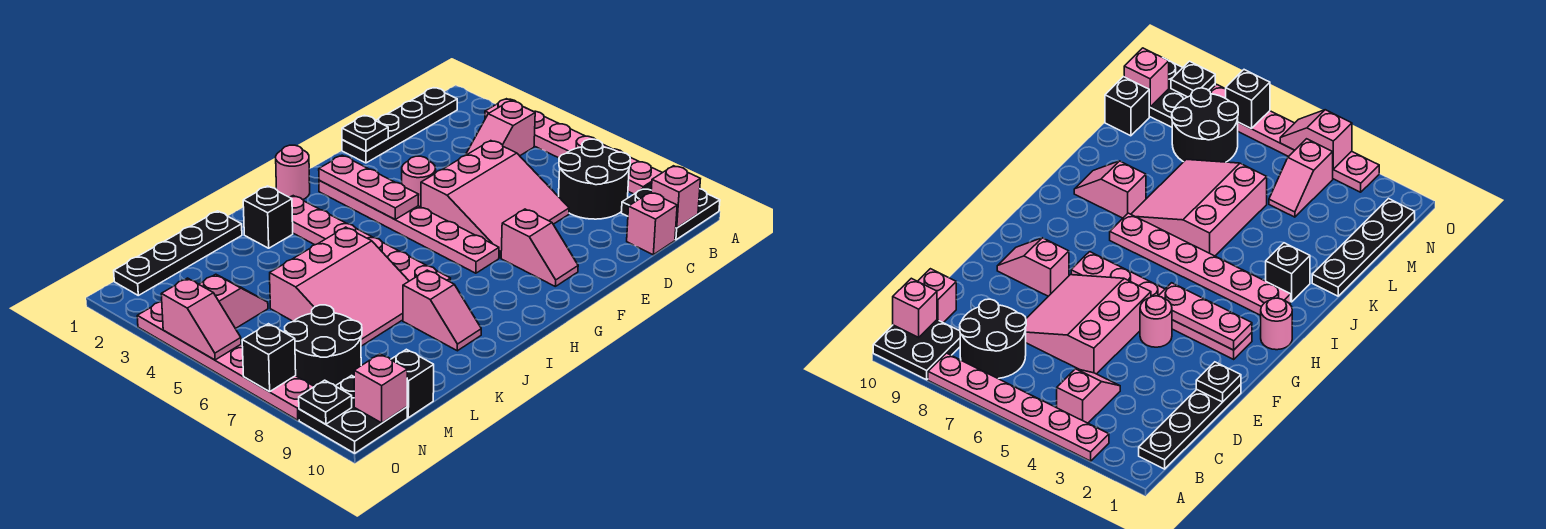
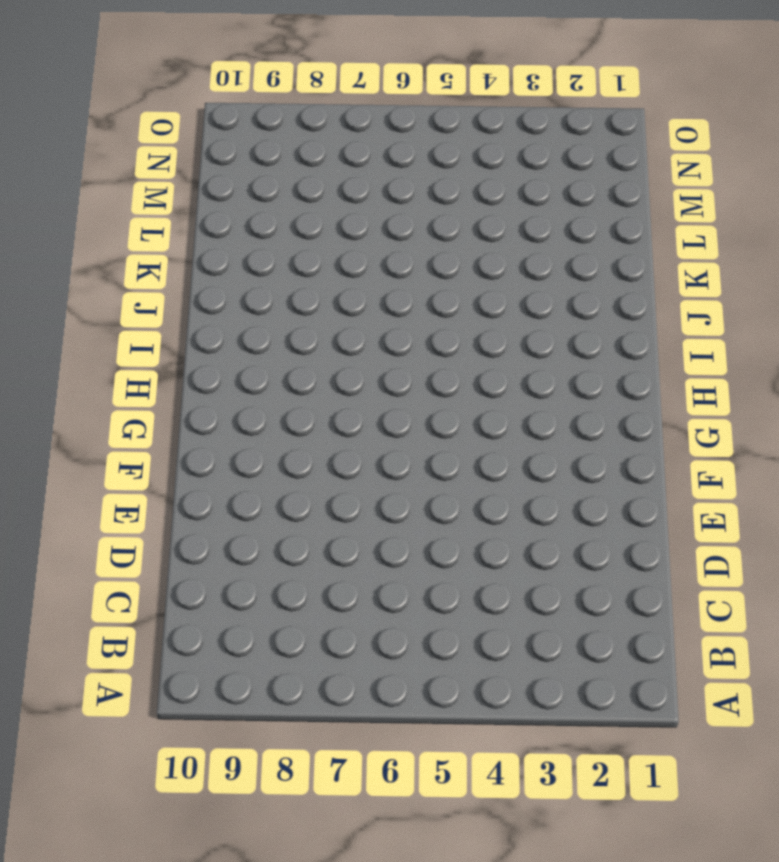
none -> pink 1x6 plate [485,99,662,194]
none -> black 2x2 plate [621,183,720,240]
none -> black 1x4 plate [342,88,457,163]

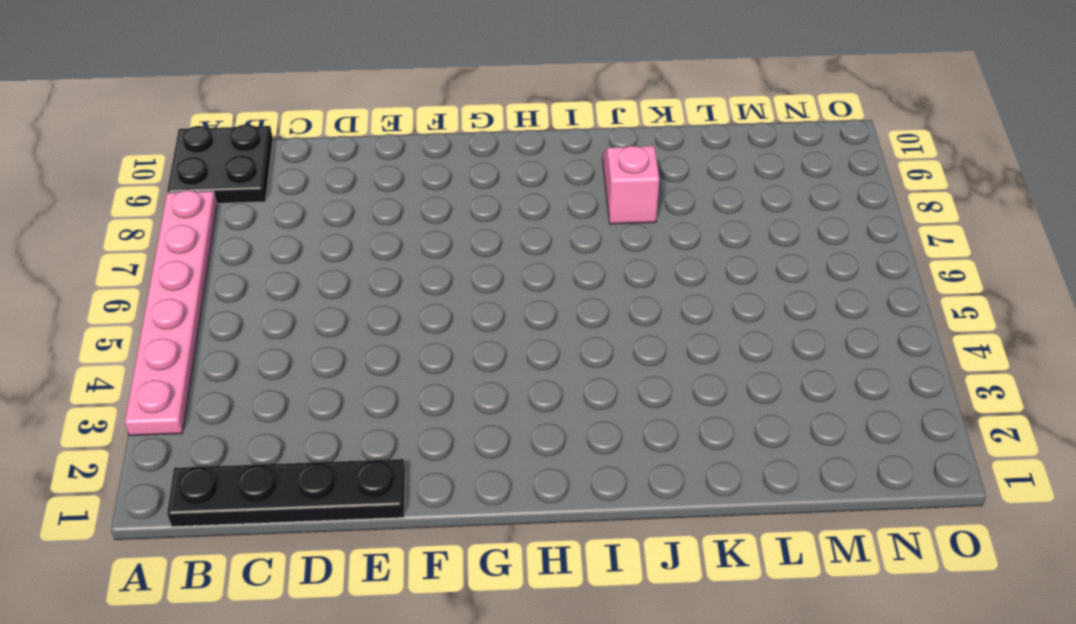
none -> pink 1x2 slope [466,101,535,156]
none -> black 2x2 round brick [559,139,630,219]
none -> pink 1x1 brick [627,192,677,255]

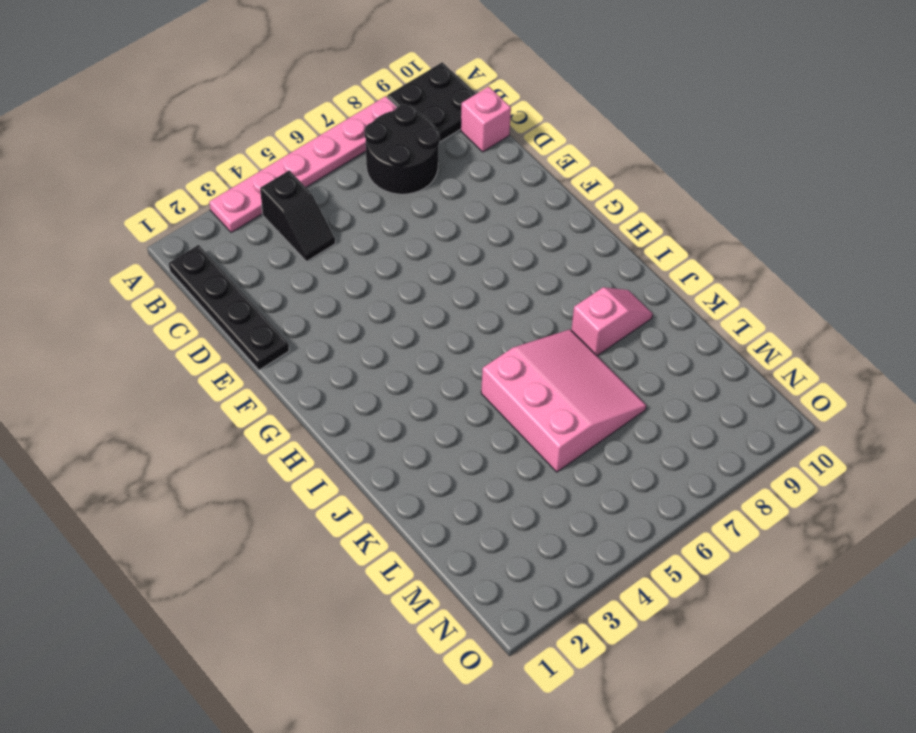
black 1x2 slope [260,170,335,262] -> pink 1x2 slope [466,101,535,156]
none -> pink 3x3 slope [421,141,569,258]
none -> pink 1x1 round brick [402,156,436,207]
none -> pink 1x2 slope [501,209,578,286]

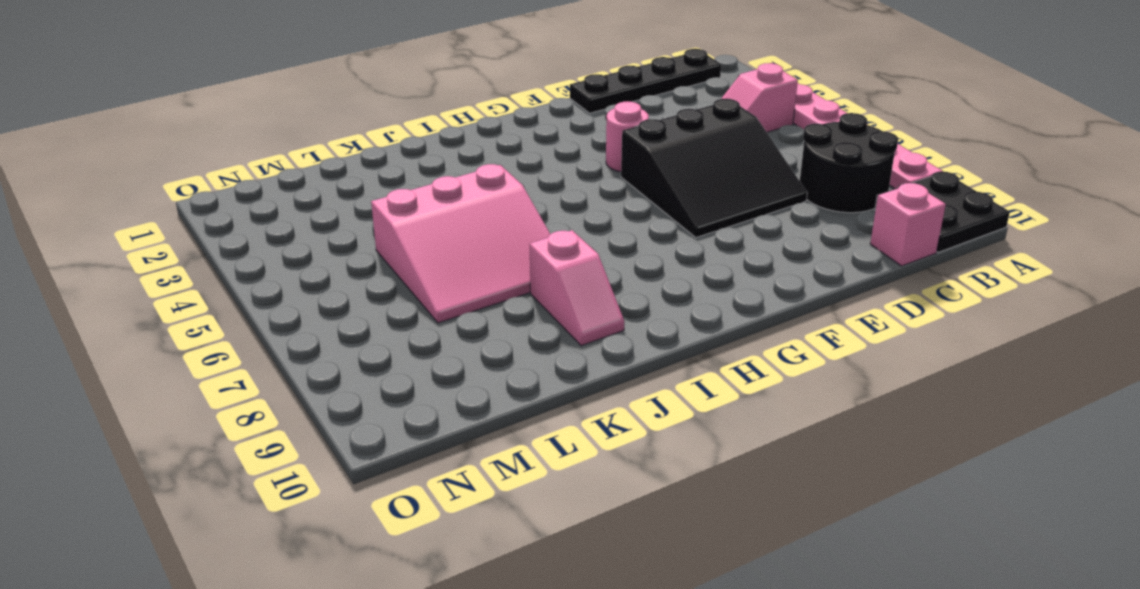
black 3x3 slope [621,99,807,238] -> pink 3x3 slope [421,141,569,258]
none -> pink 1x2 slope [501,209,578,286]
none -> pink 1x6 plate [319,180,499,273]
none -> pink 1x1 round brick [276,145,310,200]

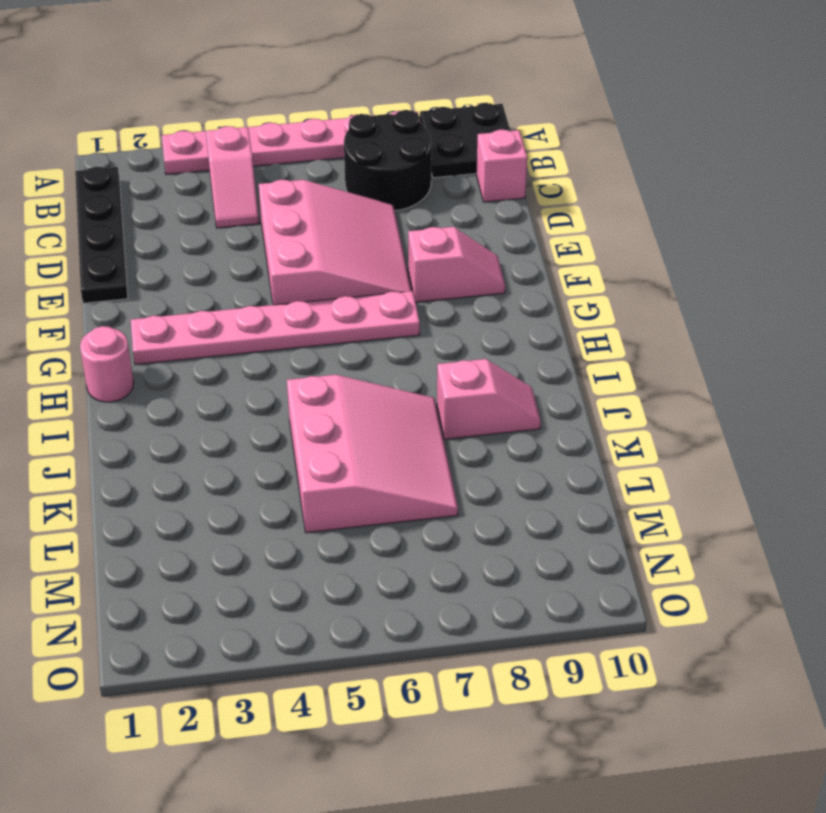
none -> pink 1x1 round brick [402,156,436,207]
none -> pink 1x6 plate [290,196,450,282]
none -> black 1x1 brick [243,186,293,248]

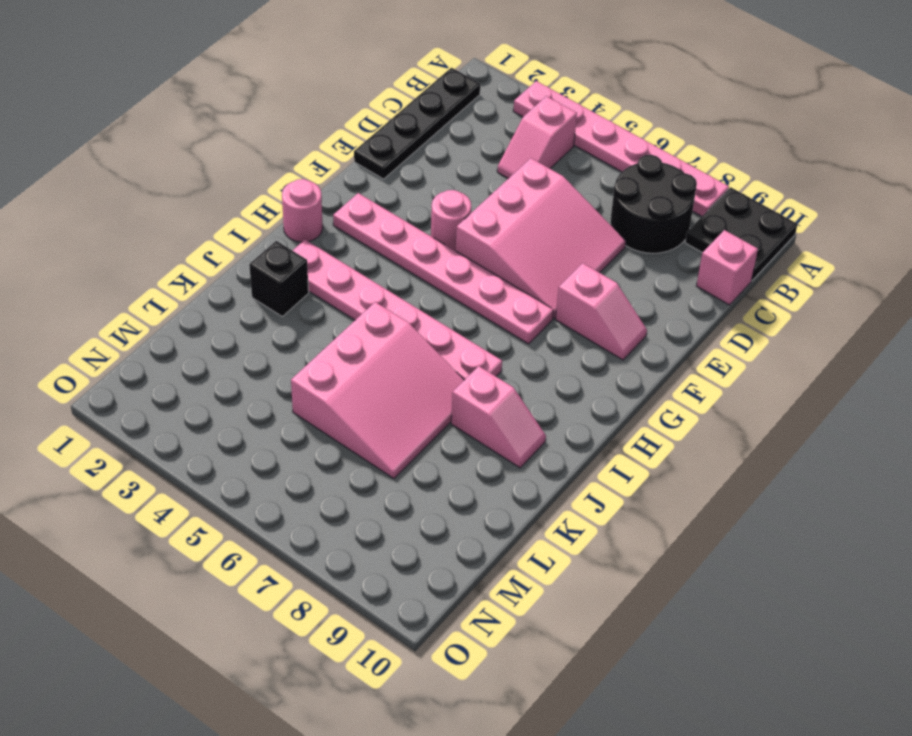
none -> black 1x4 plate [114,211,242,295]
none -> pink 1x2 slope [199,274,268,329]
none -> black 2x2 round brick [285,305,362,387]

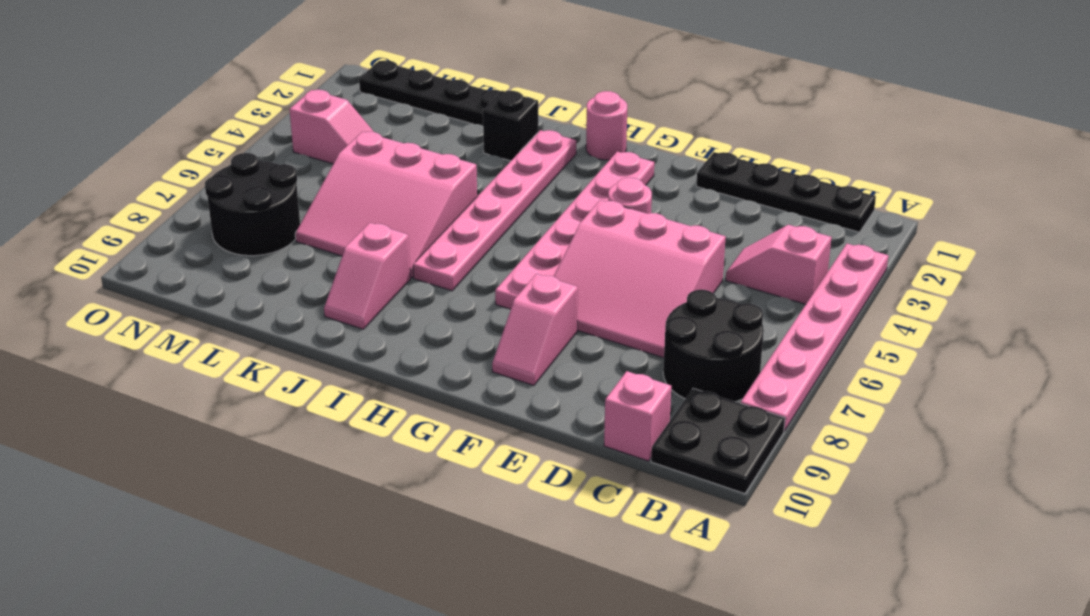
none -> black 1x1 brick [391,349,434,418]
none -> black 2x2 plate [299,375,407,453]
none -> pink 1x6 plate [137,301,314,420]

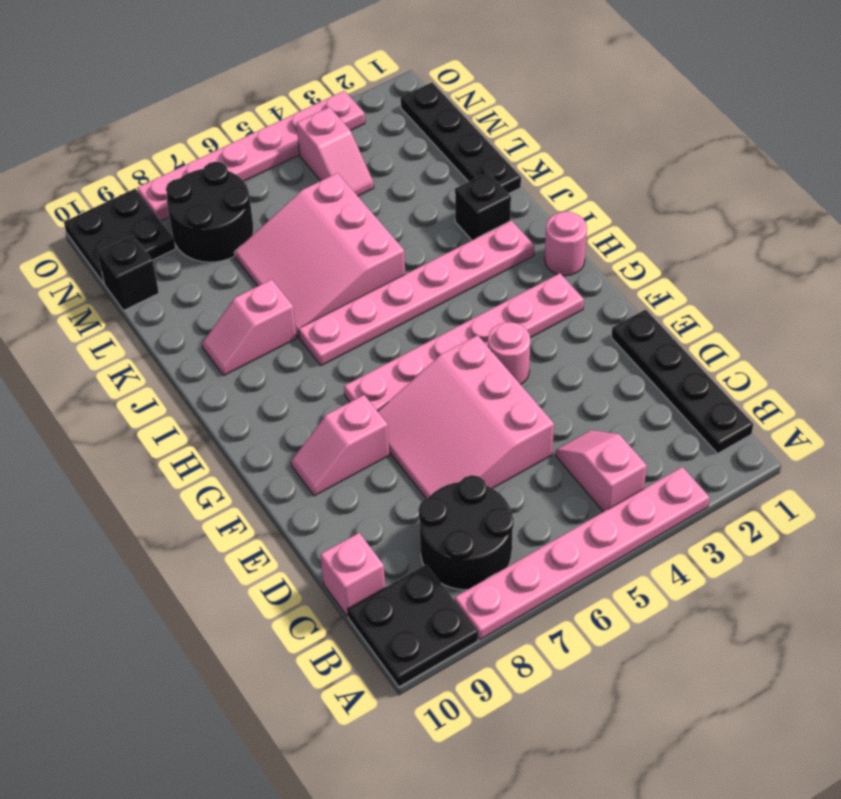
none -> pink 1x1 brick [651,166,700,228]
none -> black 1x1 plate [342,115,388,151]
none -> pink 1x3 plate [319,155,419,219]

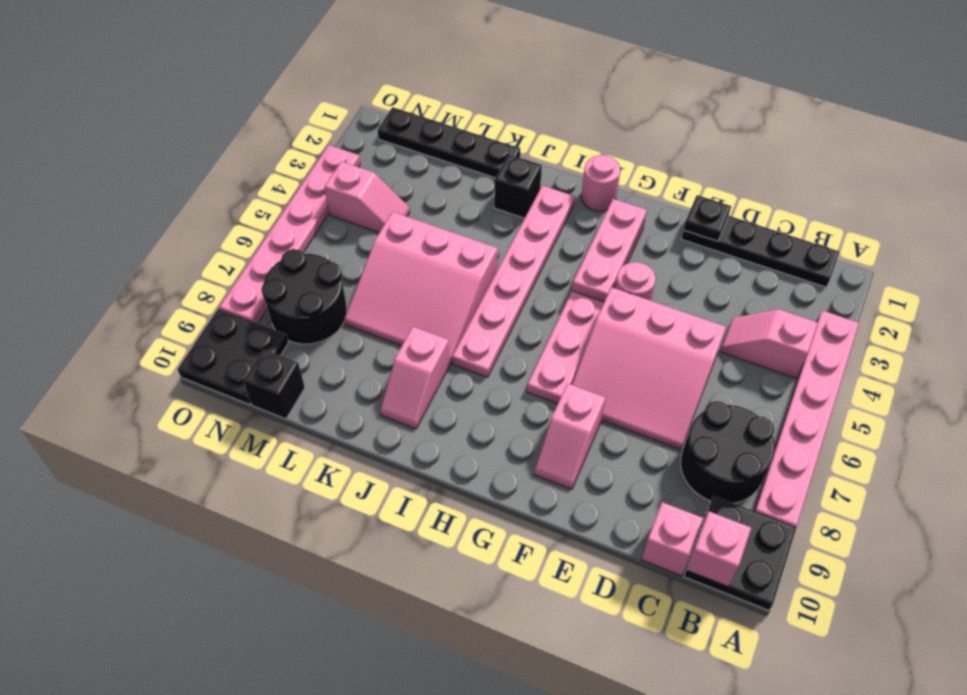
none -> pink 1x1 brick [354,354,407,423]
none -> pink 1x2 slope [161,278,241,360]
none -> black 1x1 brick [242,324,296,392]

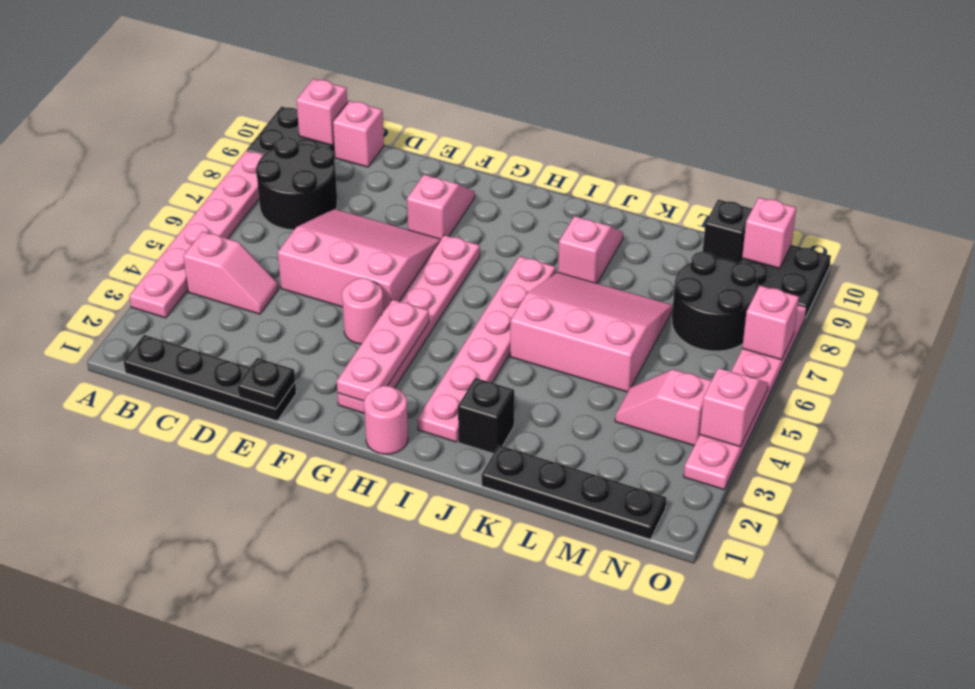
pink 1x1 brick [742,286,799,360] -> black 1x1 brick [242,324,296,392]
none -> black 1x1 plate [299,380,352,424]

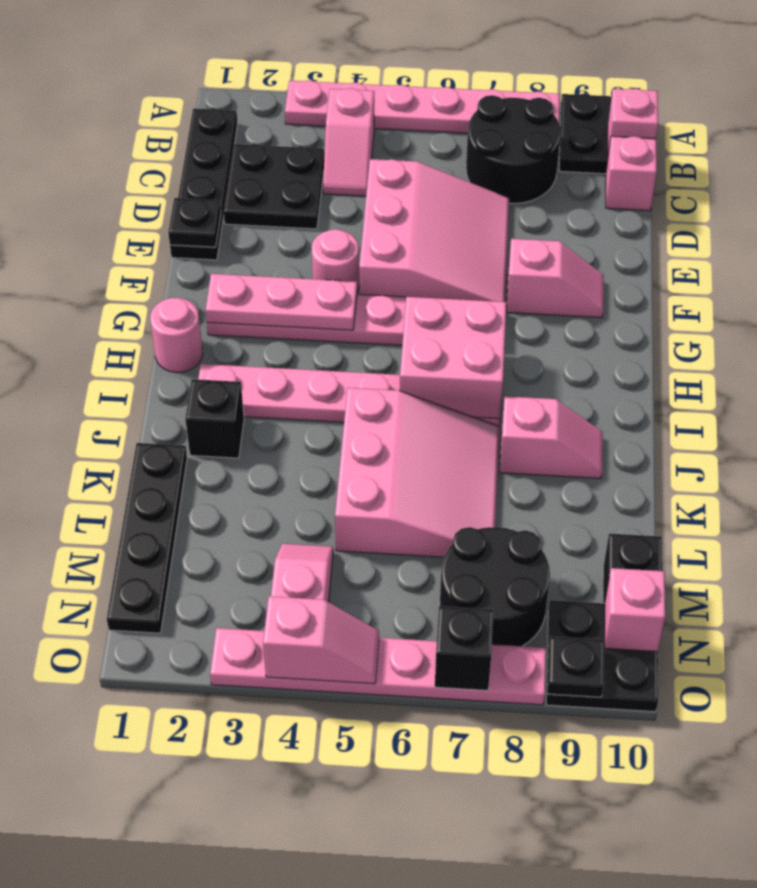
black 2x2 plate [224,144,325,229] -> none
pink 2x2 brick [400,297,506,419] -> none

